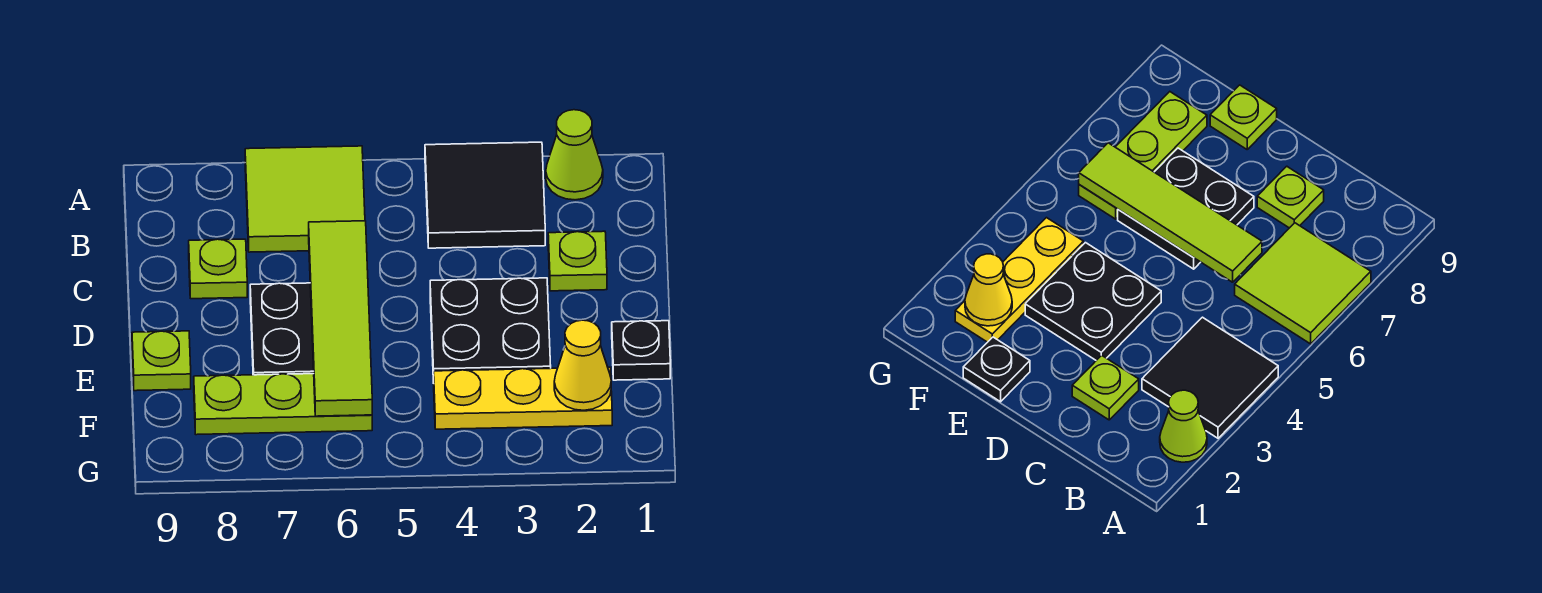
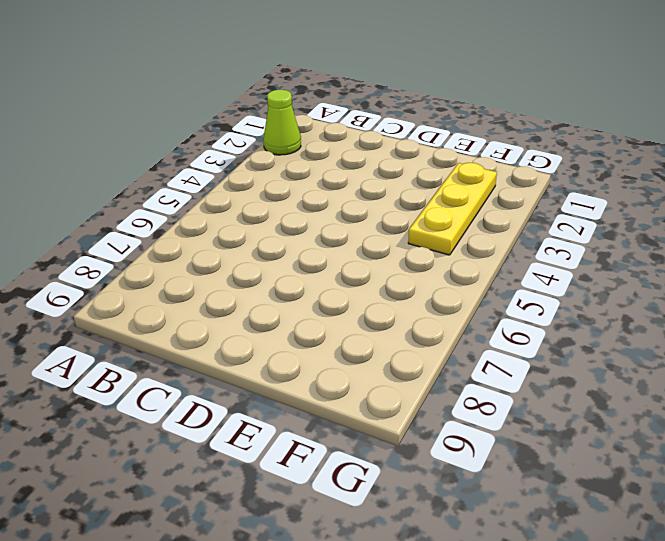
none -> black 2x2 tile [425,142,545,248]
none -> lime 2x2 tile [245,146,365,252]
none -> lime 1x1 plate [548,231,607,291]

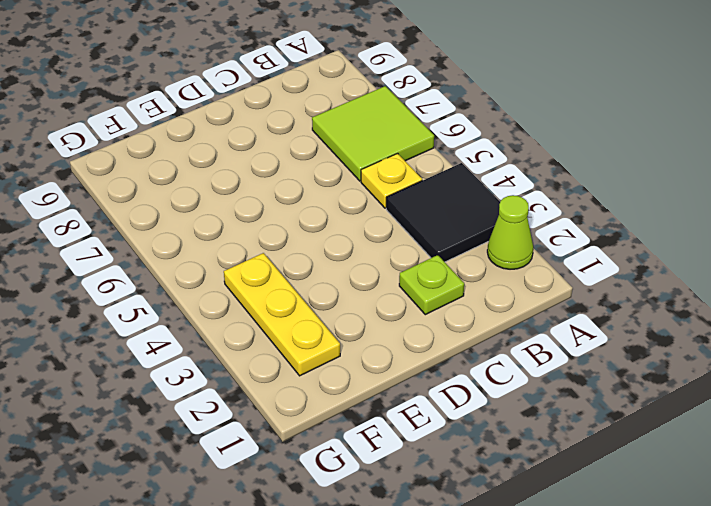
yellow 1x1 plate [361,153,422,208] -> none
none -> lime 1x1 plate [189,239,247,299]
none -> black 2x2 plate [430,278,551,383]
none -> black 2x2 plate [250,283,314,375]

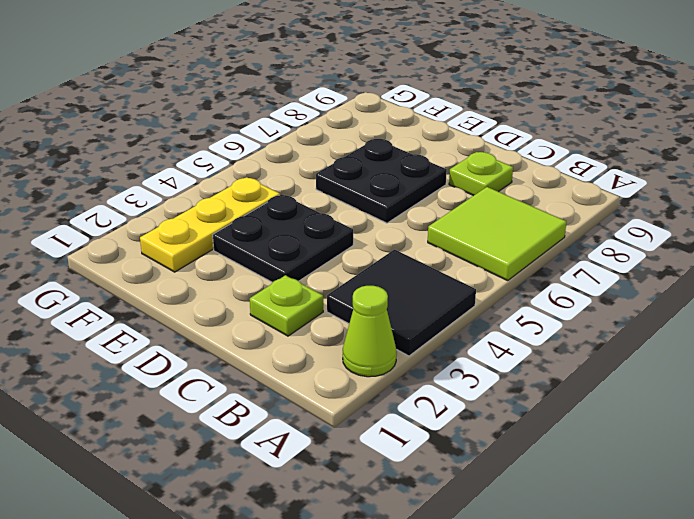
none -> black 1x1 plate [612,321,670,380]
none -> lime 1x1 plate [132,331,191,391]
none -> lime 1x3 plate [194,374,372,435]

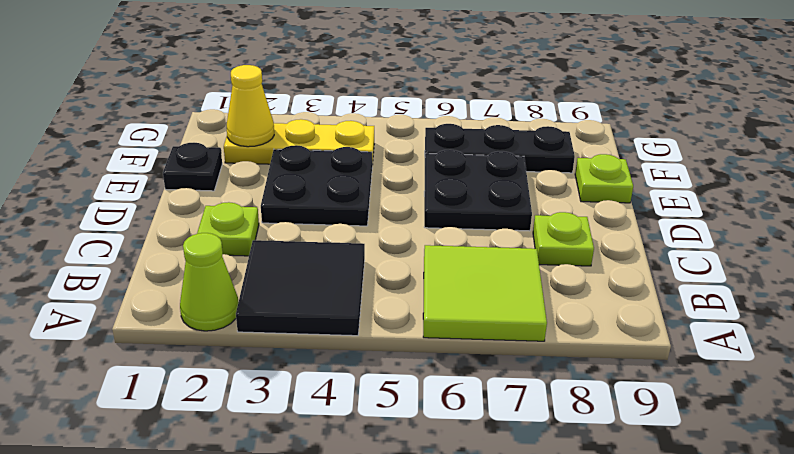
black 1x3 plate [425,124,575,173] -> lime 1x3 plate [194,374,372,435]
none -> lime 1x4 tile [309,221,372,416]

